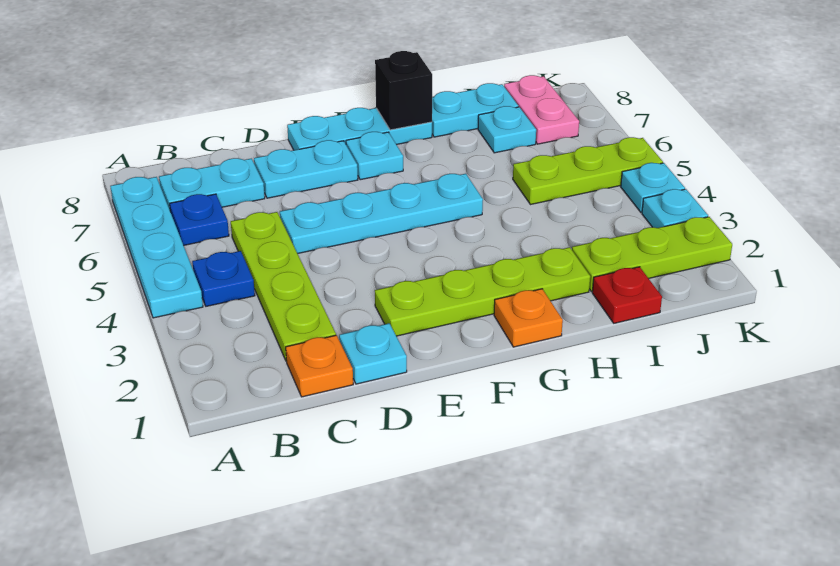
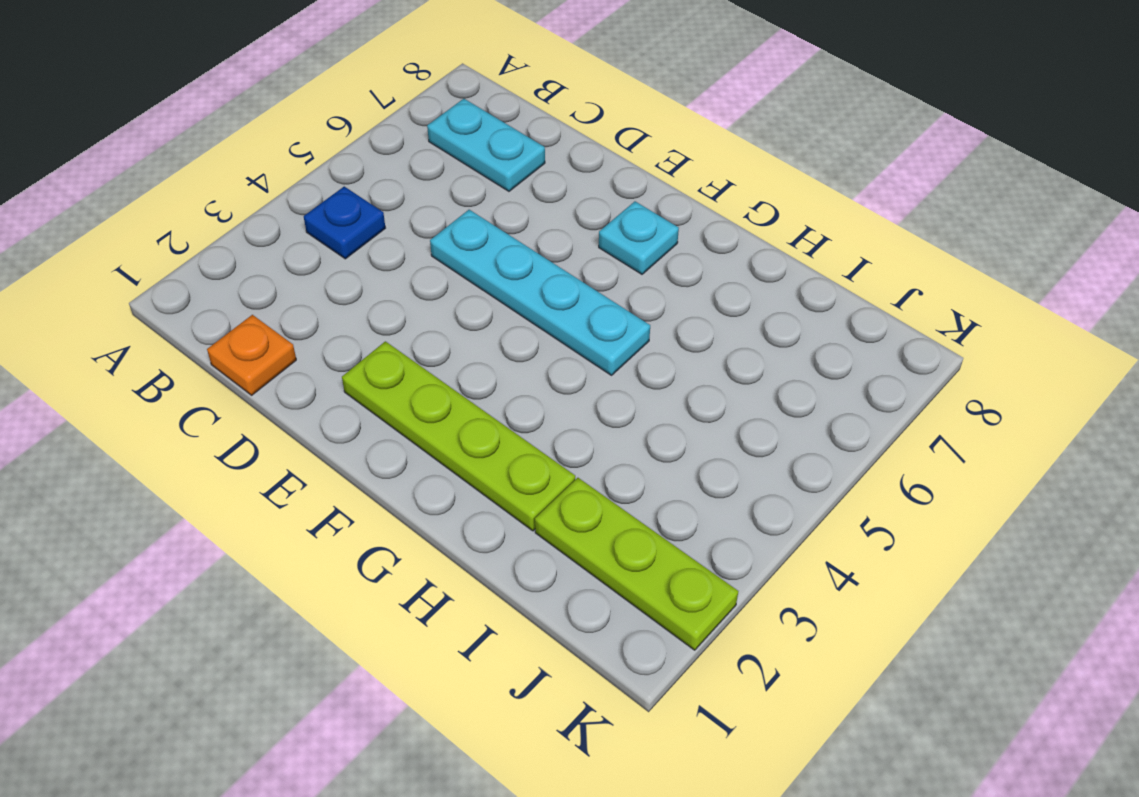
none -> cyan 1x4 plate [110,177,203,318]
none -> blue 1x1 plate [170,194,229,245]
none -> lime 1x4 plate [231,212,336,361]

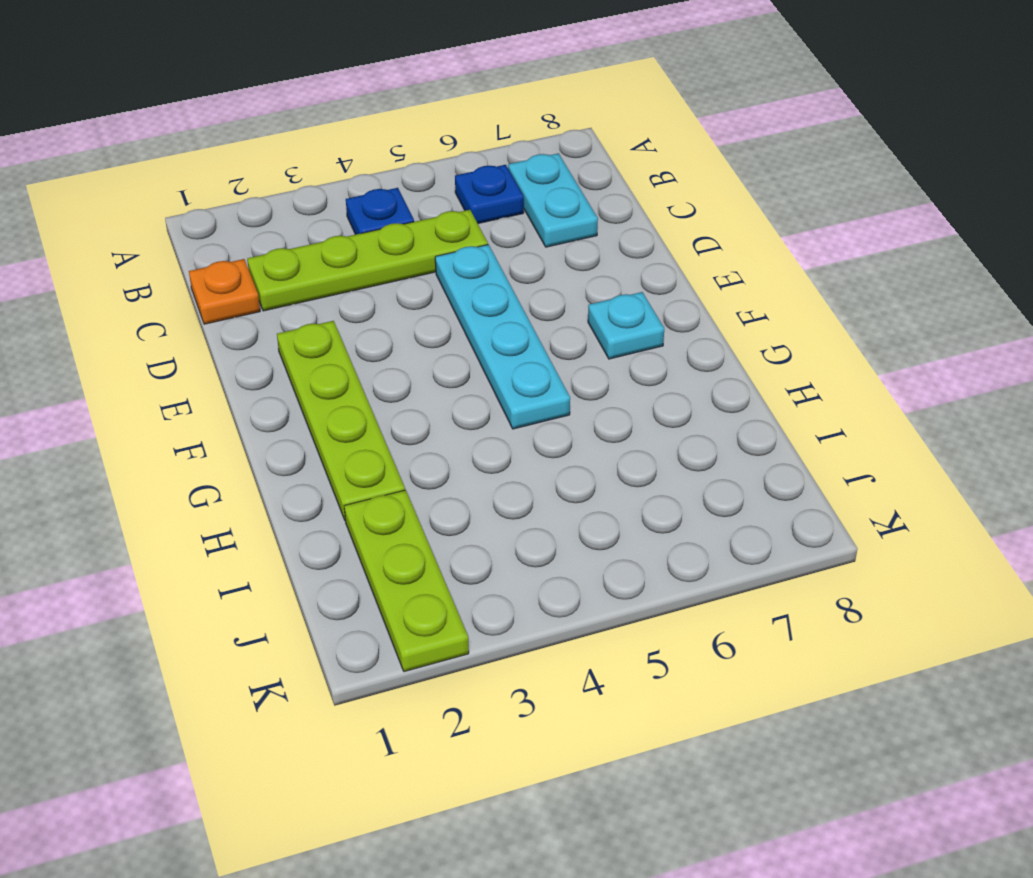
none -> cyan 1x4 plate [110,177,203,318]
none -> cyan 1x1 plate [339,323,407,384]
none -> cyan 1x2 plate [254,140,358,198]

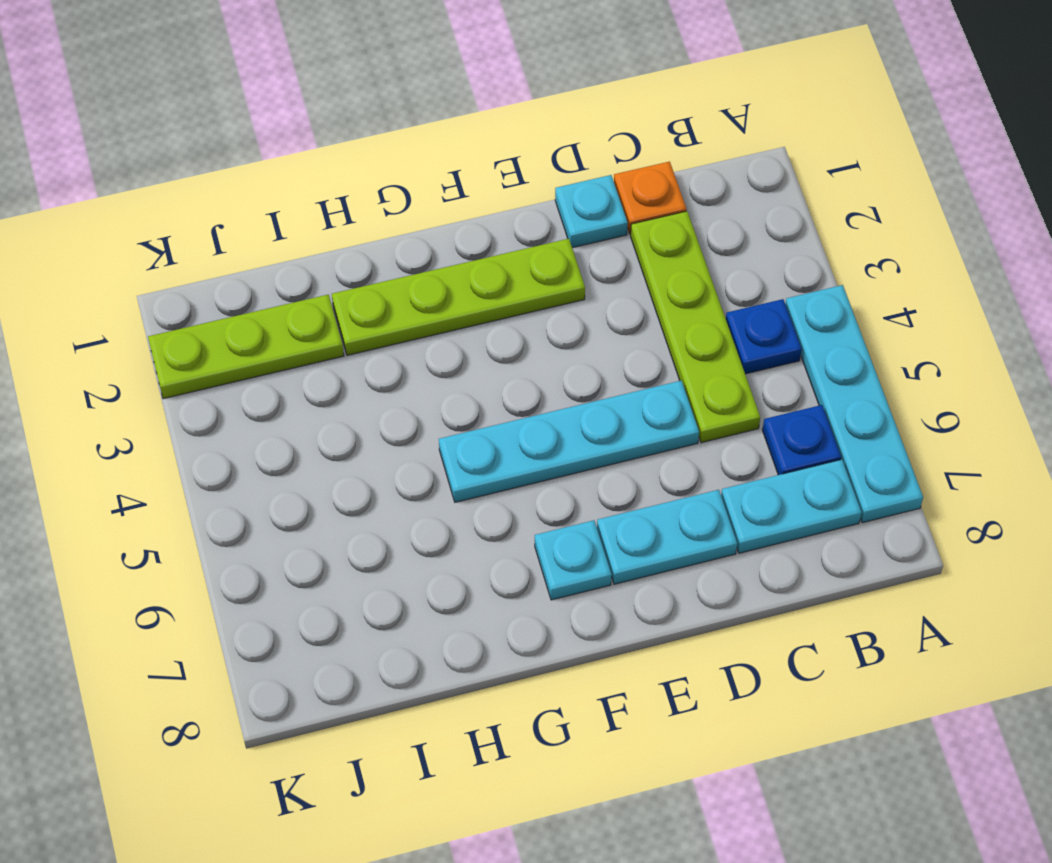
none -> cyan 1x3 plate [287,108,432,150]
none -> orange 1x1 plate [494,289,563,347]
none -> cyan 1x2 plate [432,83,518,137]

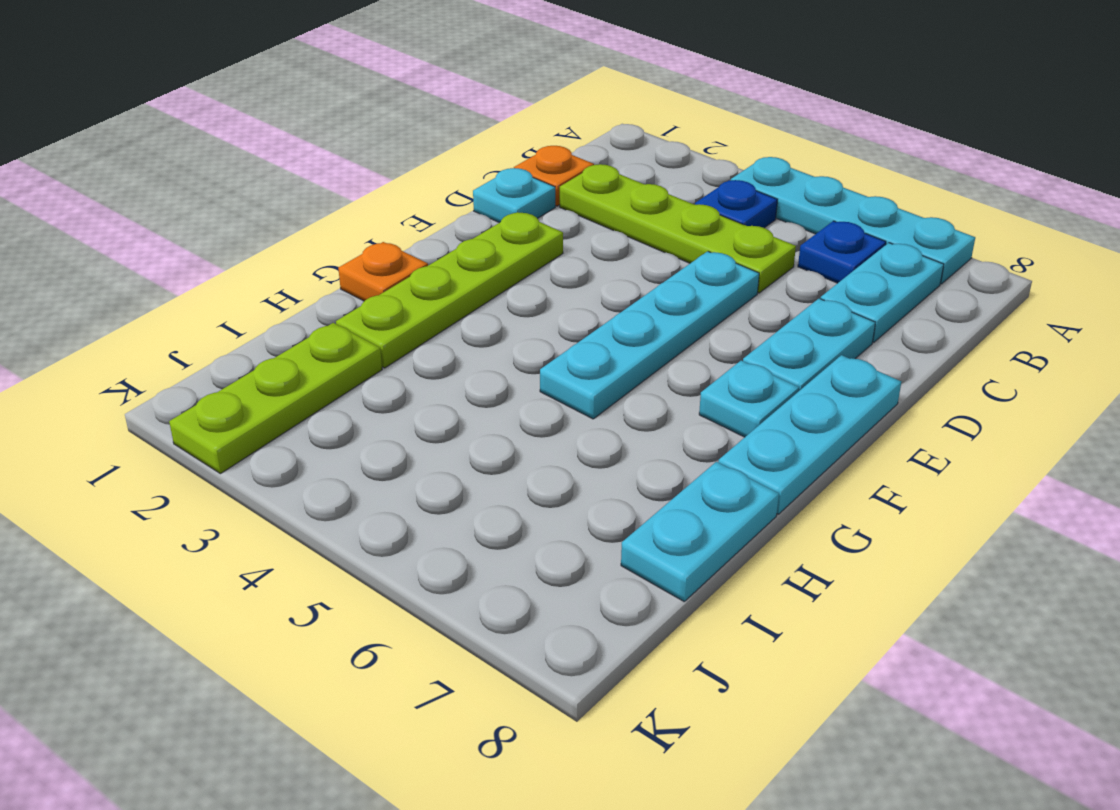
none -> red 1x1 plate [592,267,662,323]
none -> lime 1x3 plate [513,137,663,205]
none -> cyan 1x1 plate [478,106,536,153]

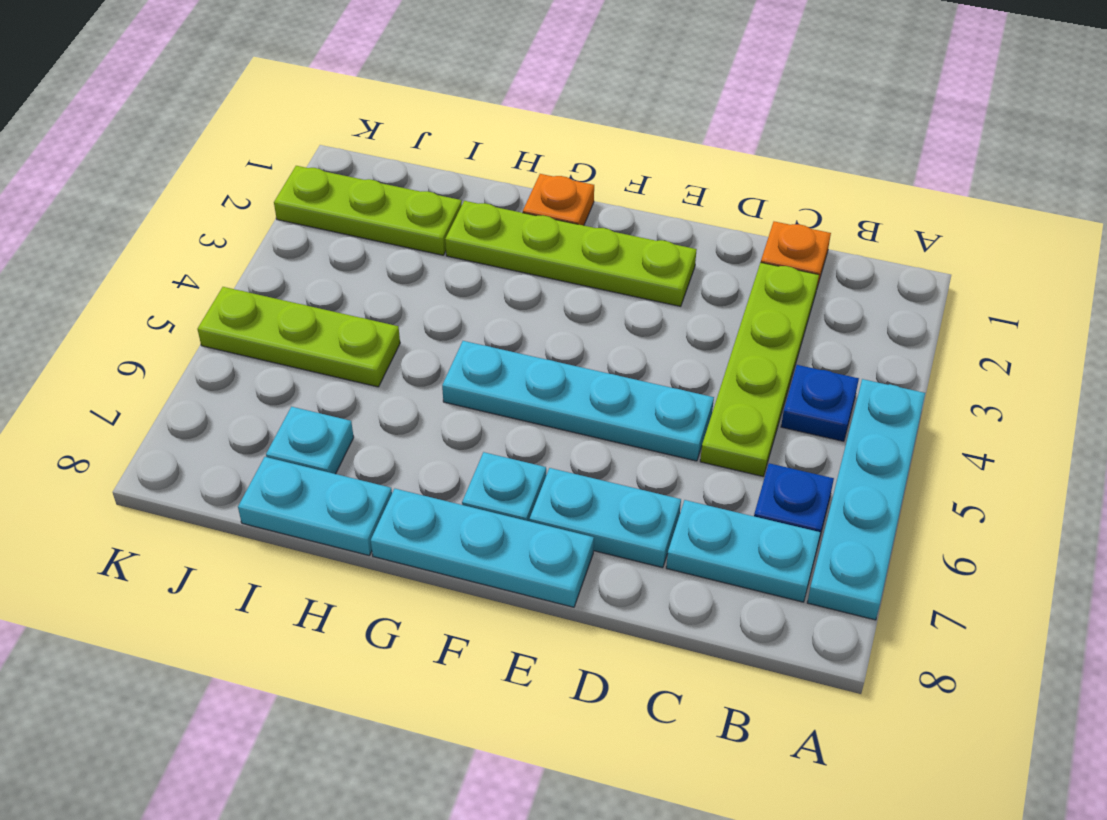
none -> cyan 1x1 plate [339,323,407,384]
none -> red 1x1 plate [592,267,662,323]
none -> pink 1x2 plate [504,75,579,144]

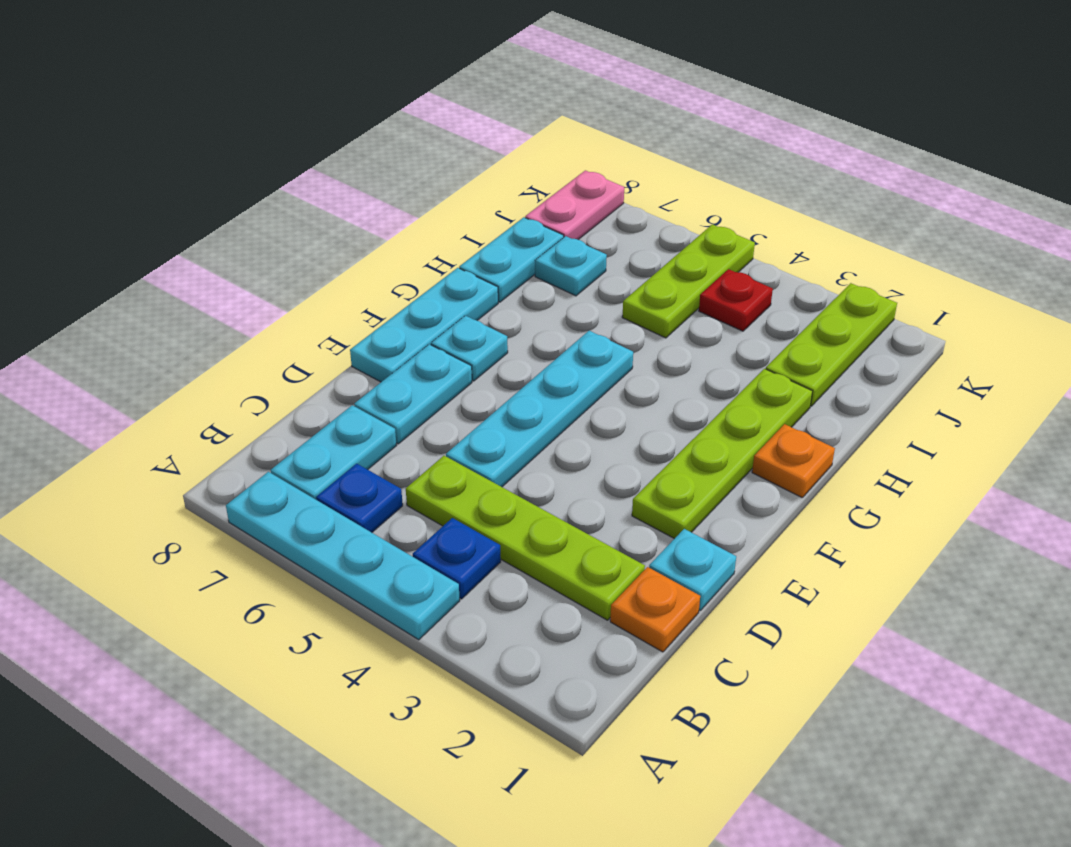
red 1x1 plate [699,269,773,331] -> red 1x1 plate moved to [592,267,662,323]
pink 1x2 plate [525,170,624,240] -> pink 1x2 plate turned to [504,75,579,144]
none -> cyan 1x1 plate [642,189,708,228]
none -> cyan 1x1 plate [621,163,685,212]
none -> black 1x1 brick [375,51,432,130]

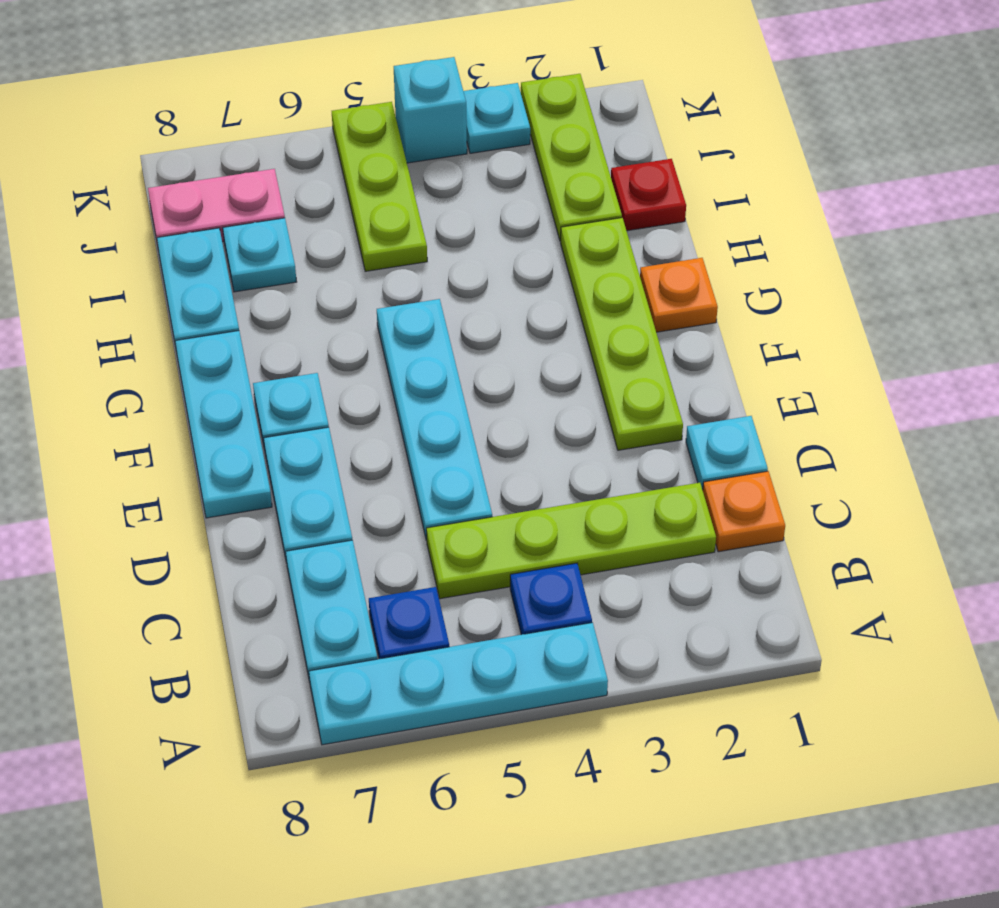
cyan 1x1 brick [394,57,467,163] -> cyan 1x1 plate [621,163,685,212]
none -> black 1x1 brick [375,51,432,130]

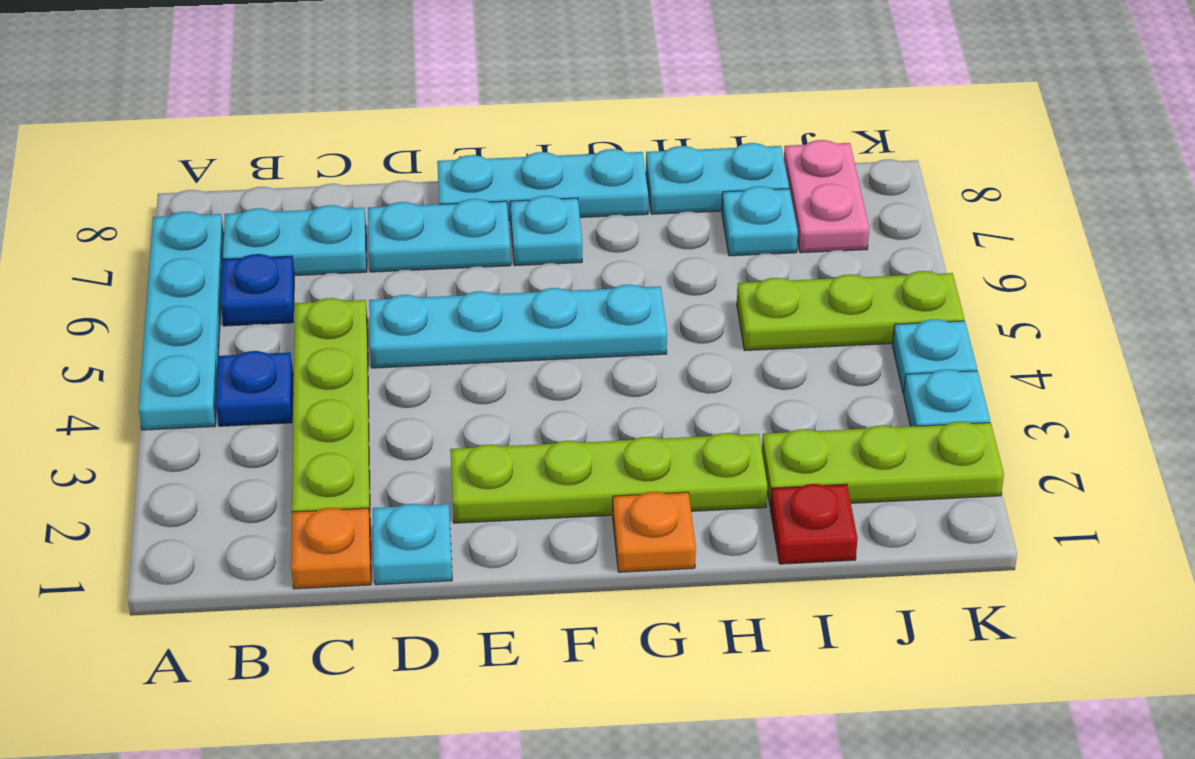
none -> black 1x1 brick [375,51,432,130]

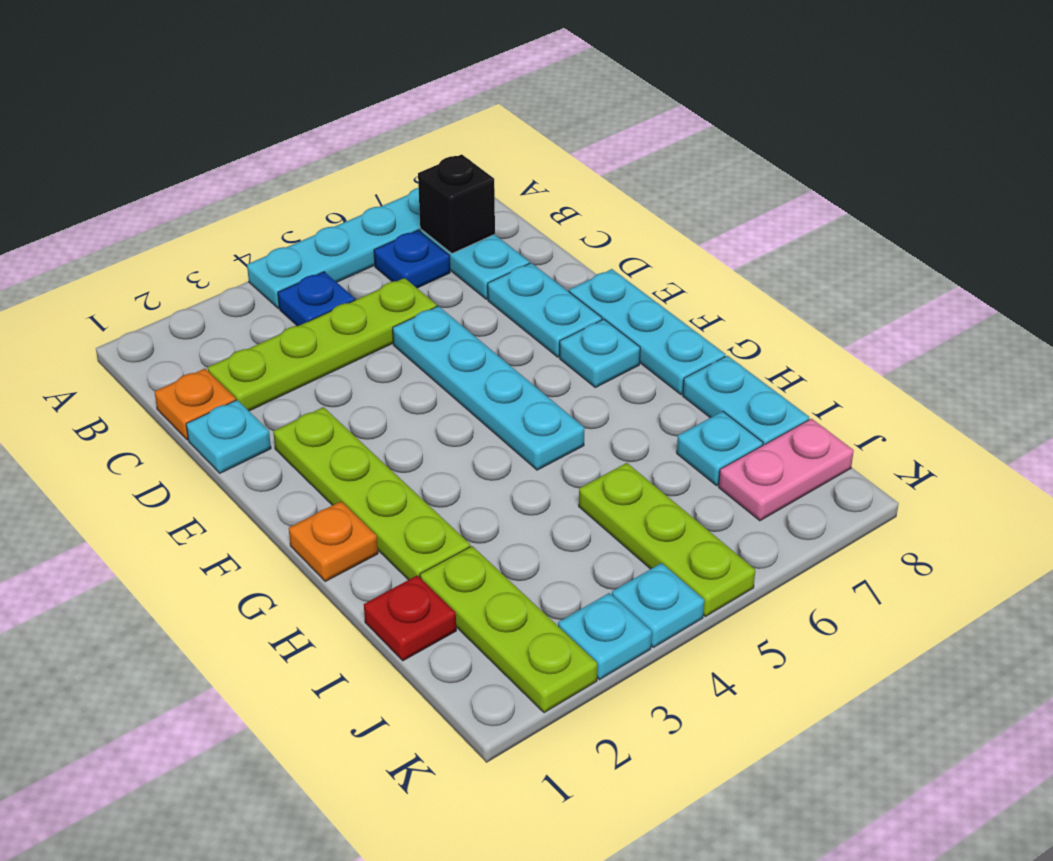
black 1x1 brick [418,154,495,253] -> black 1x1 brick moved to [375,51,432,130]

